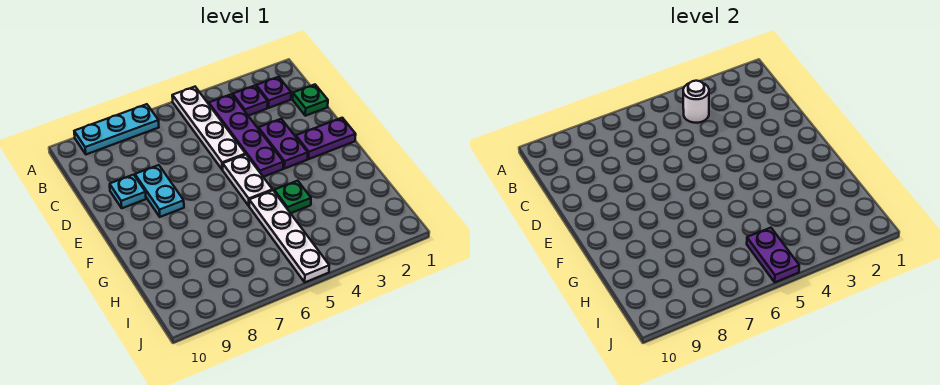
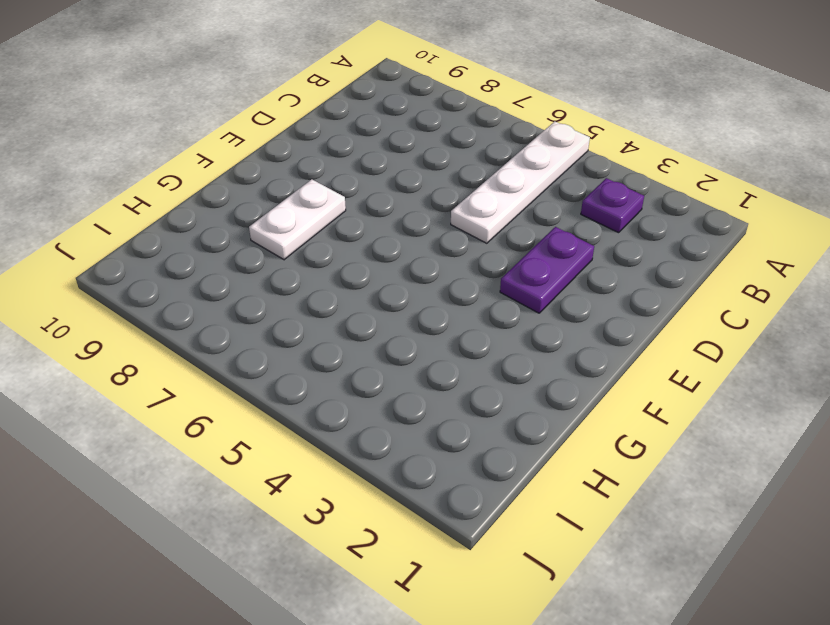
white 1x2 plate [249,179,346,260] -> white 1x2 plate moved to [222,155,272,206]
none -> cyan 1x3 plate [74,104,159,154]
none -> purple 1x1 plate [256,77,291,108]
none -> purple 1x4 plate [209,94,283,177]

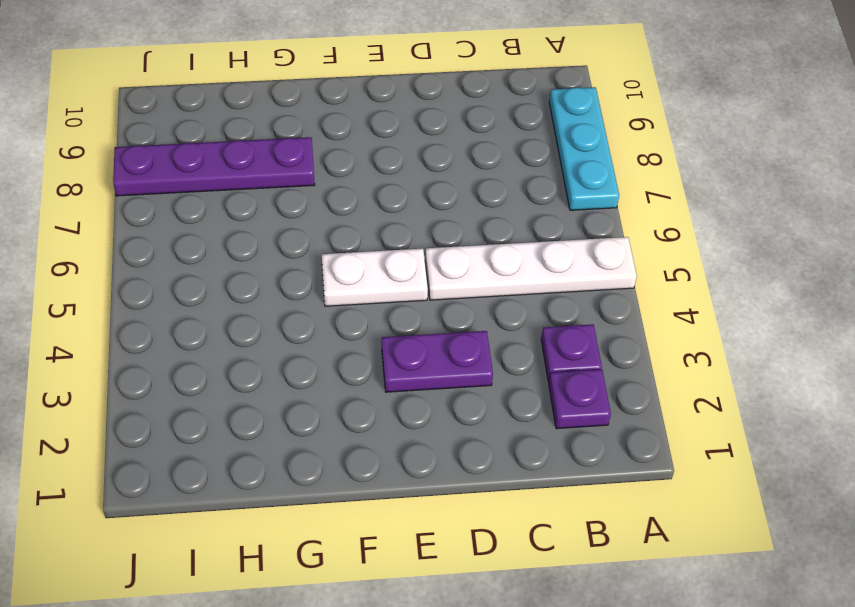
purple 1x4 plate [113,137,315,196] -> purple 1x4 plate moved to [209,94,283,177]
none -> green 1x1 plate [293,85,328,116]
none -> cyan 1x2 plate [135,165,184,217]
none -> cyan 1x1 plate [110,175,146,208]

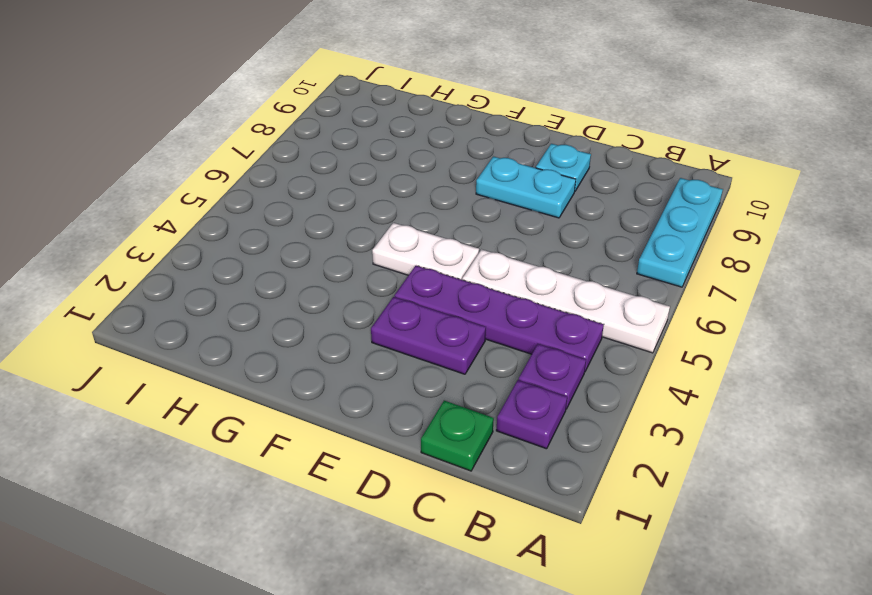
none -> purple 1x2 plate [296,118,356,159]
none -> green 1x1 plate [274,181,311,213]
none -> white 1x4 plate [249,190,329,282]

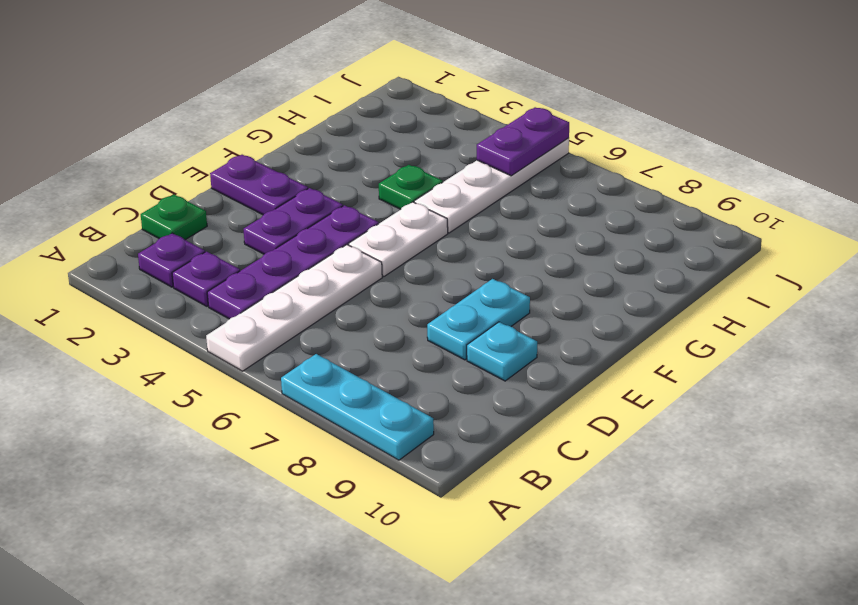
none -> white 1x1 round brick [683,81,709,123]

